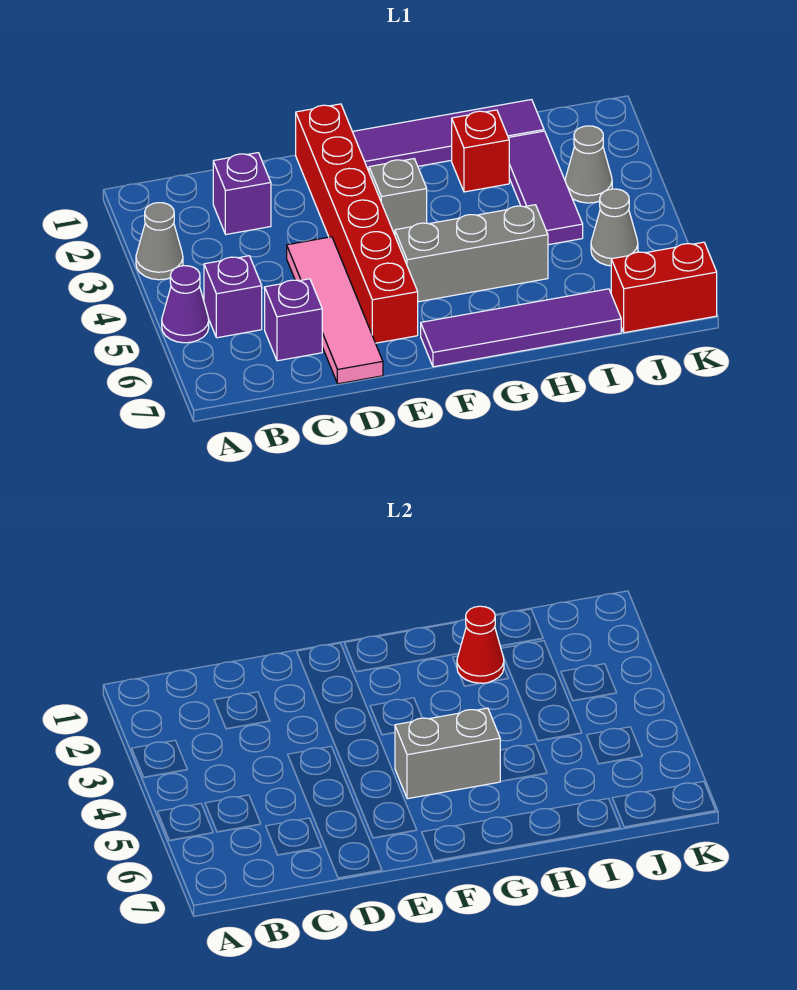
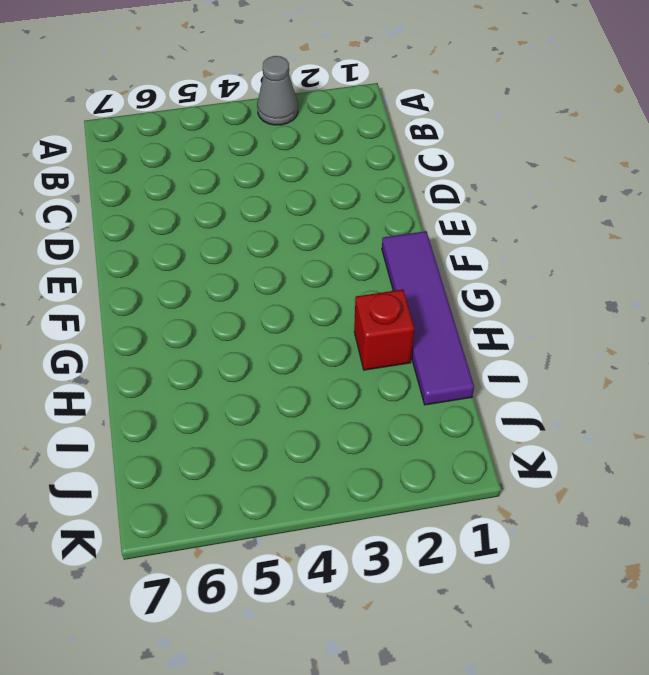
none -> purple 1x1 cone [162,266,209,343]
none -> purple 1x1 brick [204,256,262,338]
none -> purple 1x1 brick [213,153,271,234]

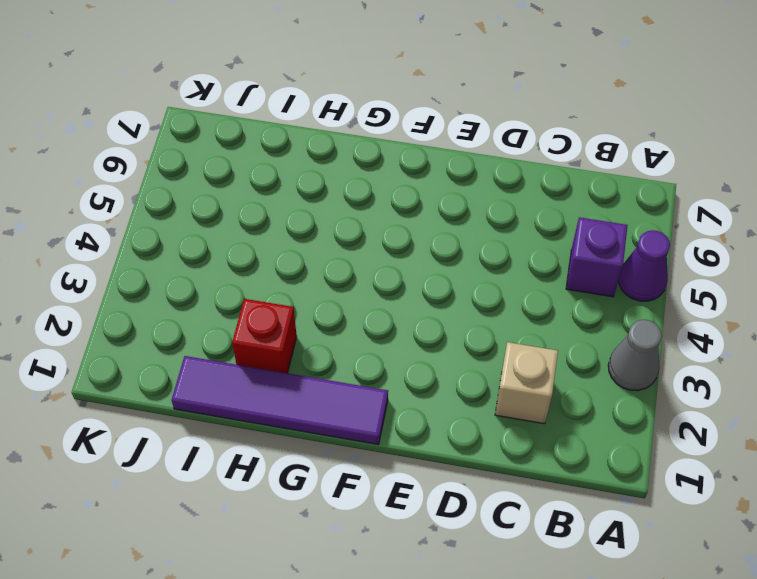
tan 1x1 brick [495,342,558,424] -> purple 1x1 brick [213,153,271,234]
none -> purple 1x1 brick [265,279,322,361]
none -> pink 1x4 tile [287,237,383,384]
none -> red 1x6 brick [296,104,418,343]

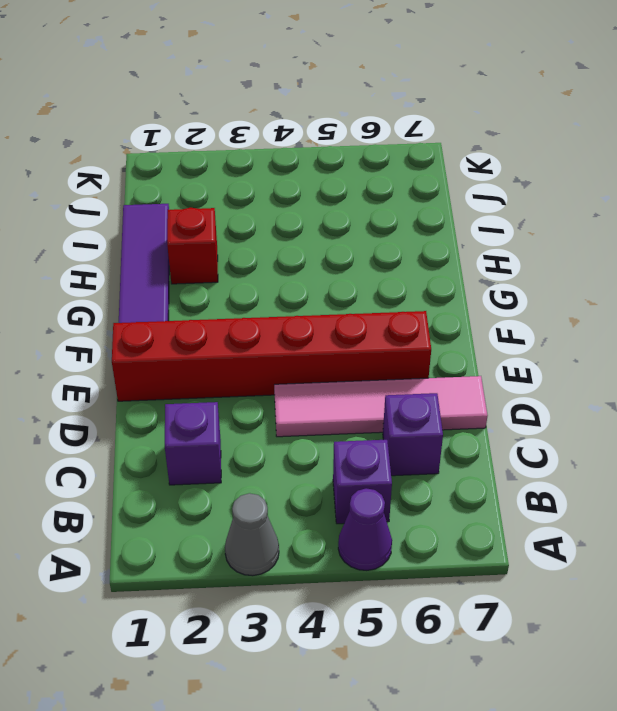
none -> grey 1x1 brick [369,159,427,235]
none -> grey 1x3 brick [395,205,548,302]
none -> purple 1x4 tile [421,289,621,367]

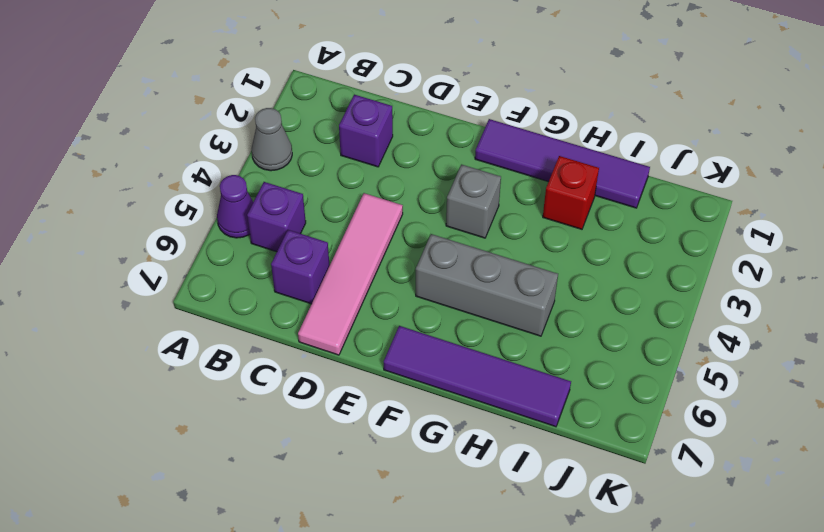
none -> red 1x6 brick [296,104,418,343]
none -> purple 1x3 tile [508,131,583,245]
none -> grey 1x1 cone [565,126,612,203]

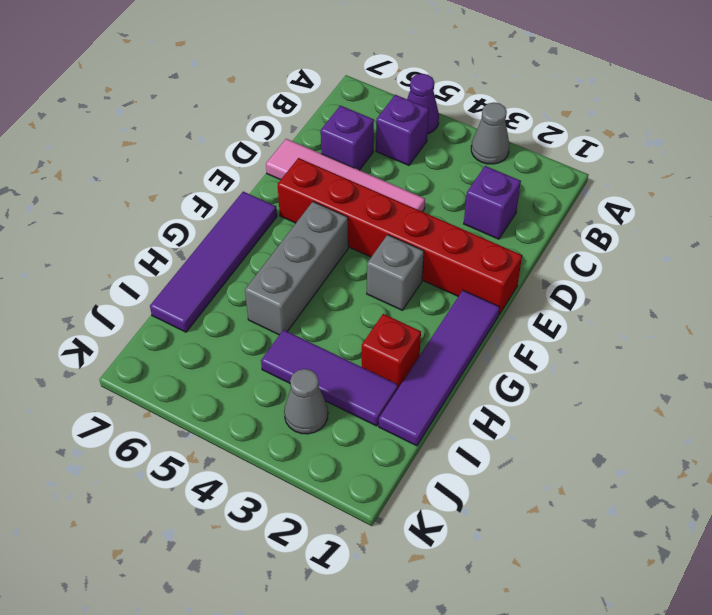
none -> grey 1x1 cone [591,189,638,266]
none -> red 1x2 brick [611,242,717,333]
none -> grey 1x2 brick [395,708,500,799]

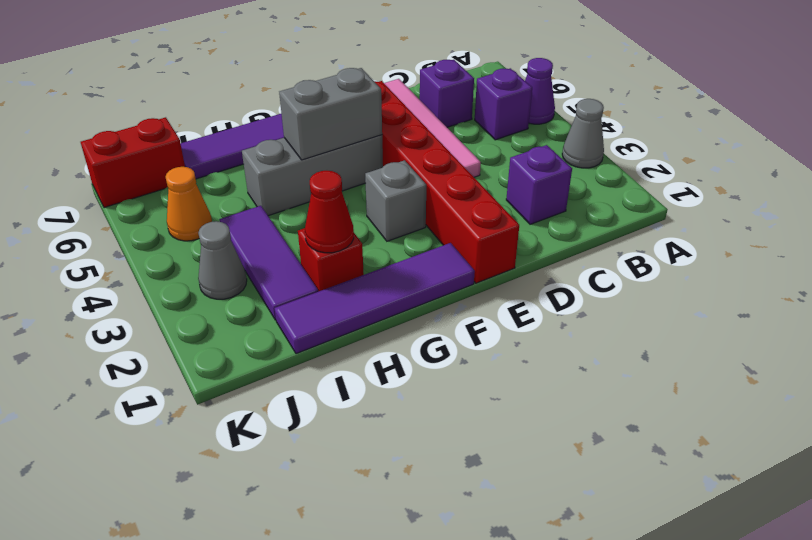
orange 1x1 cone [166,167,212,241] -> grey 1x1 cone [591,189,638,266]

